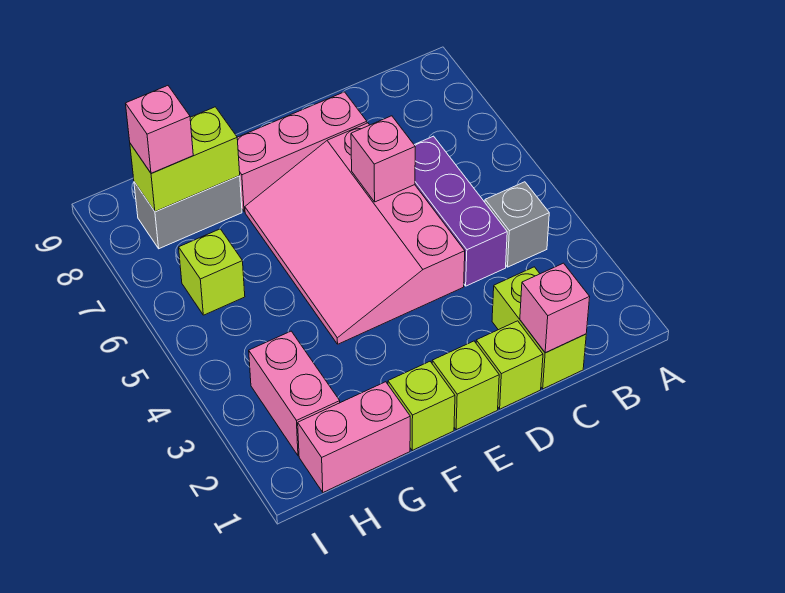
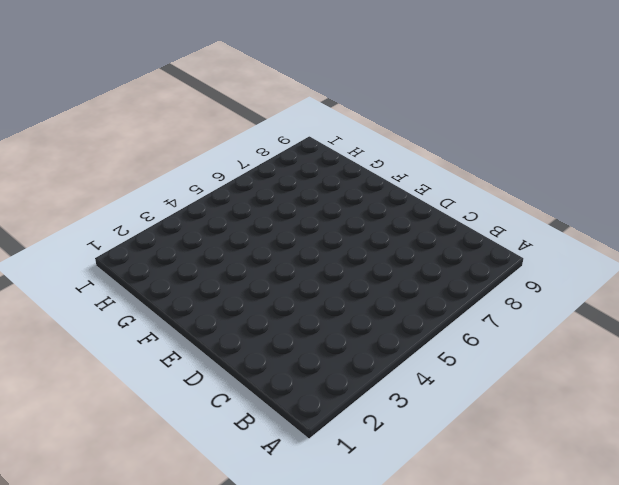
none -> grey 1x1 brick [485,182,549,267]
none -> lime 1x2 brick [492,267,586,389]
none -> purple 1x3 brick [415,136,507,286]

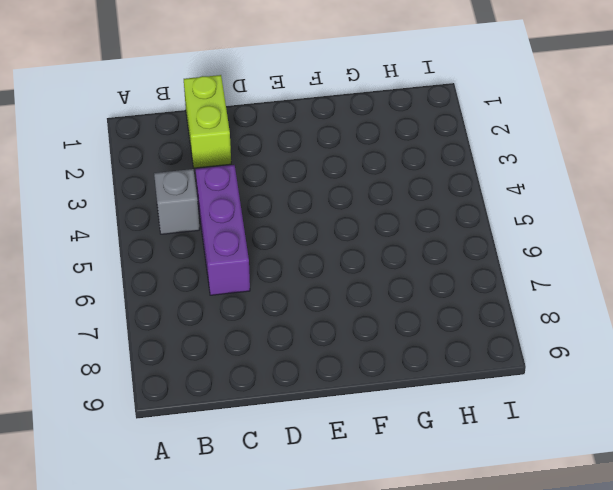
none -> lime 1x1 brick [476,321,543,409]
none -> pink 3x4 slope [245,123,465,344]
none -> pink 1x3 brick [237,92,367,212]

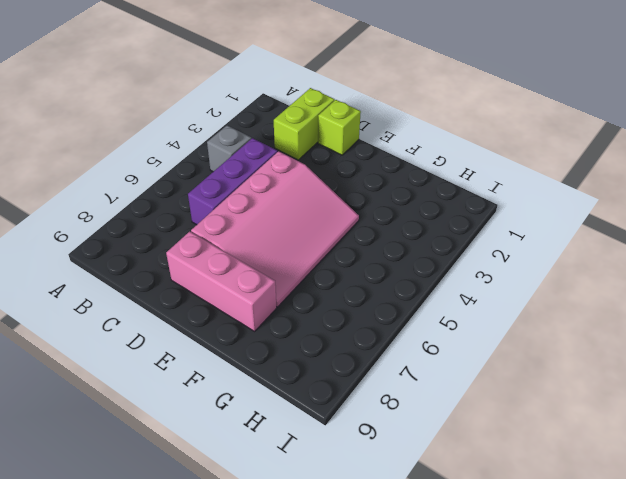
none -> lime 1x1 brick [432,341,499,430]
none -> lime 1x1 brick [388,362,455,450]
none -> pink 1x2 brick [298,382,410,492]

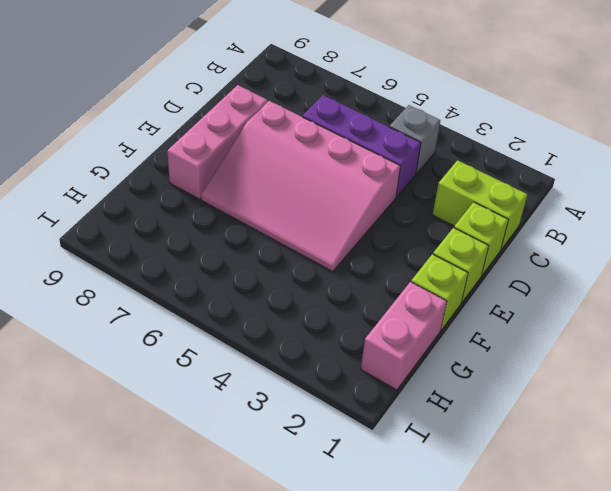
none -> grey 1x2 brick [134,176,242,249]
none -> pink 1x2 brick [249,331,340,456]
none -> lime 1x1 brick [179,229,245,315]

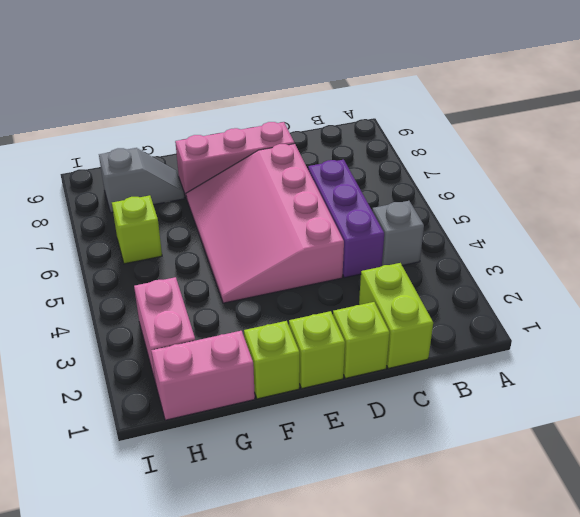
grey 1x2 slope [99,148,185,213] -> grey 1x2 brick [134,176,242,249]
none -> pink 1x1 brick [520,263,590,353]
none -> pink 1x1 brick [351,116,415,202]
none -> lime 1x2 brick [130,107,240,212]

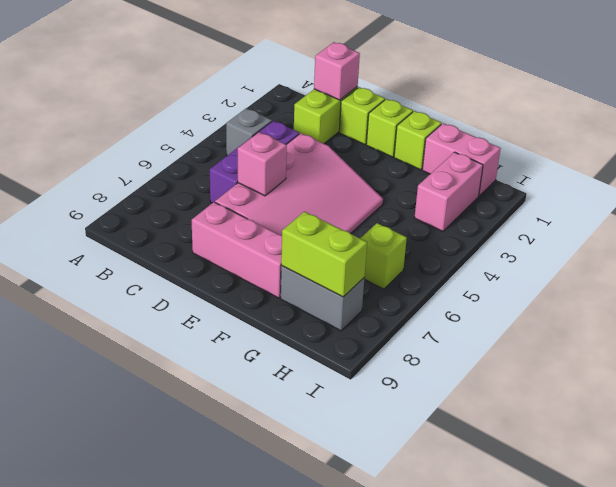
none -> pink 1x1 brick [126,86,193,173]

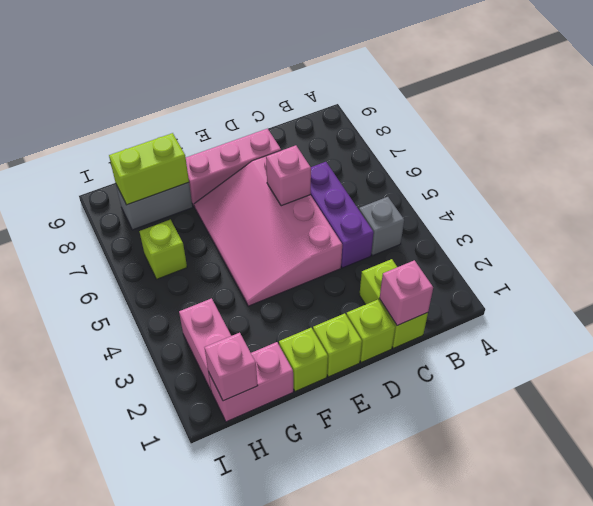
pink 1x1 brick [204,333,258,401] -> pink 1x1 brick moved to [126,86,193,173]

